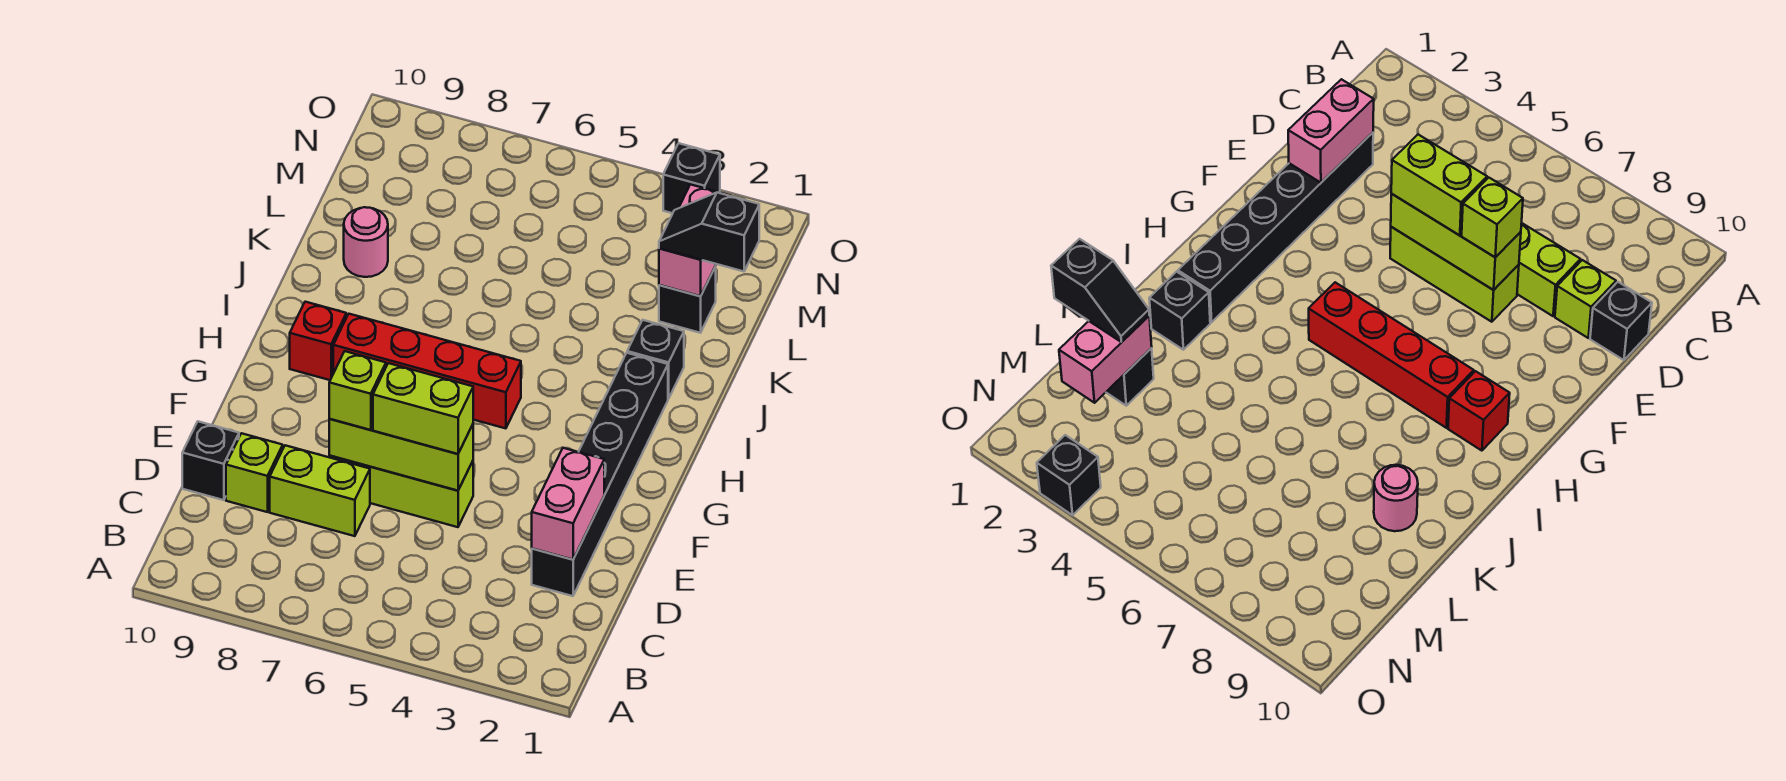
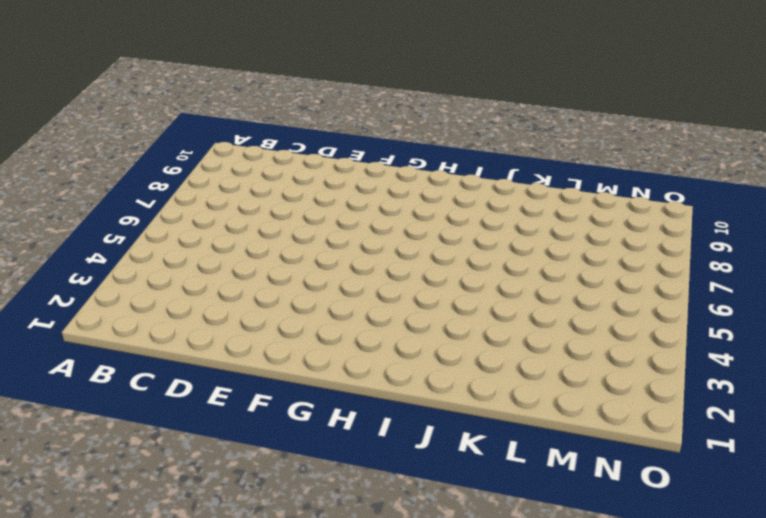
none -> black 1x6 brick [532,353,668,596]
none -> lime 1x2 brick [270,445,370,536]
none -> lime 1x1 brick [226,433,283,512]

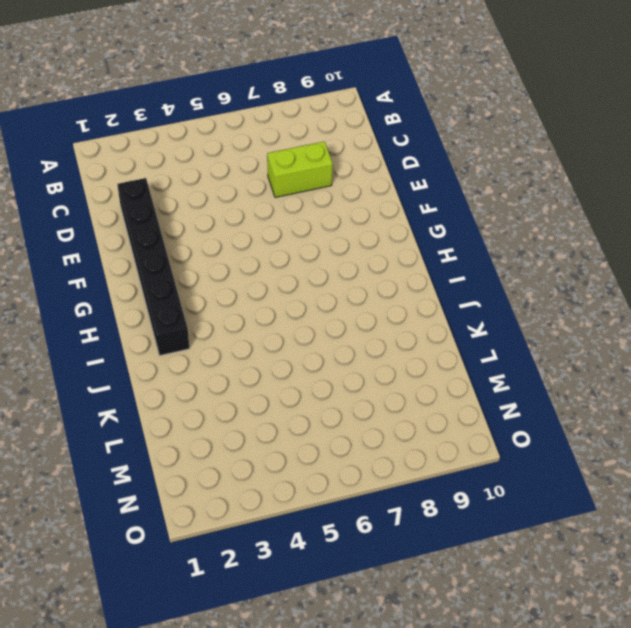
none -> lime 1x1 brick [226,433,283,512]
none -> black 1x1 brick [182,421,239,500]
none -> lime 1x3 brick [329,456,473,527]

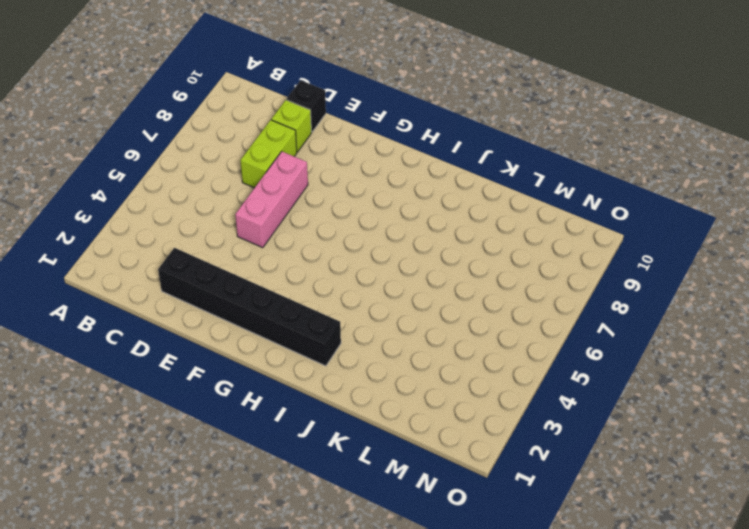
pink 1x3 brick [235,152,308,248] -> lime 1x3 brick [329,456,473,527]
none -> red 1x4 brick [333,314,521,428]
none -> red 1x1 brick [290,302,346,380]
none -> black 1x1 brick [627,320,684,399]

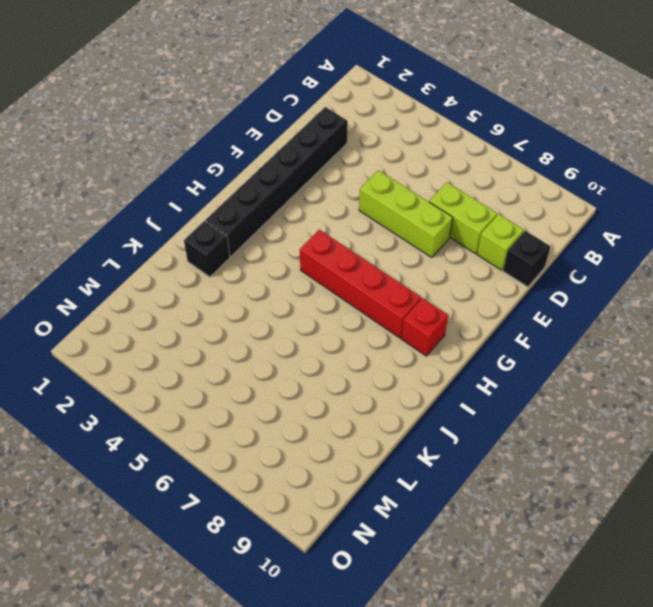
none -> pink 1x1 round brick [344,207,388,277]
none -> black 1x1 brick [659,266,716,333]
none -> black 1x1 brick [663,143,720,213]

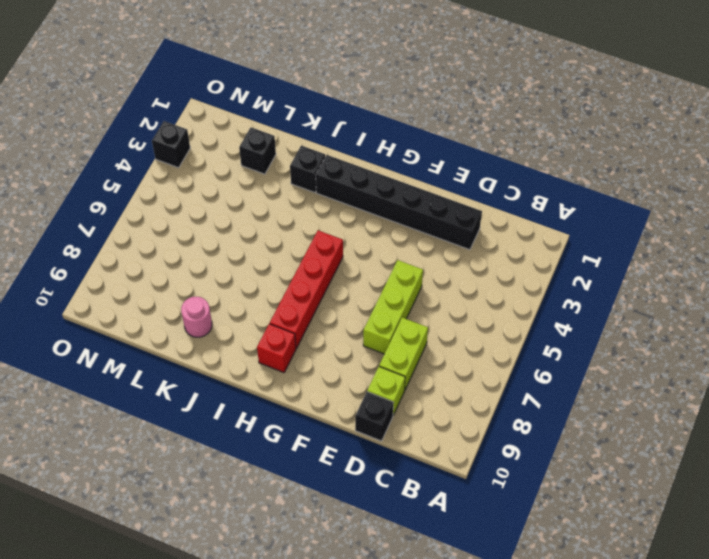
none -> pink 1x2 brick [532,448,604,559]
none -> lime 1x3 brick [329,419,473,491]
none -> pink 1x2 brick [659,184,731,296]

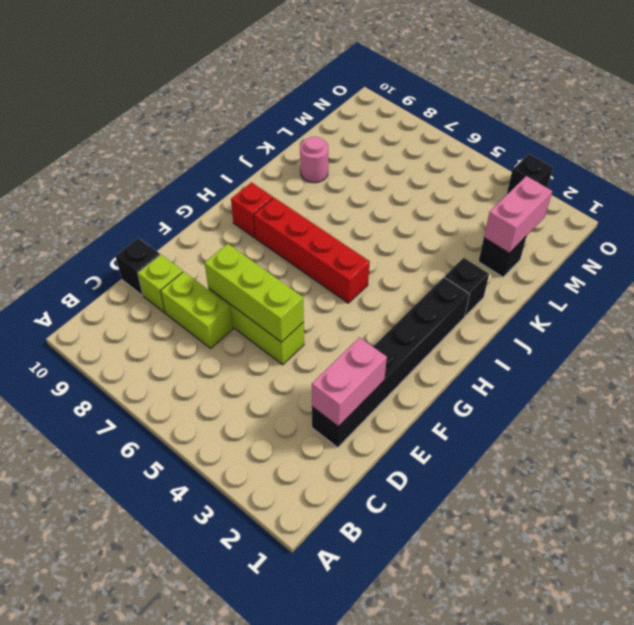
none -> lime 1x2 brick [373,363,473,454]
none -> lime 1x1 brick [329,351,386,430]
none -> black 1x2 slope [659,193,759,271]

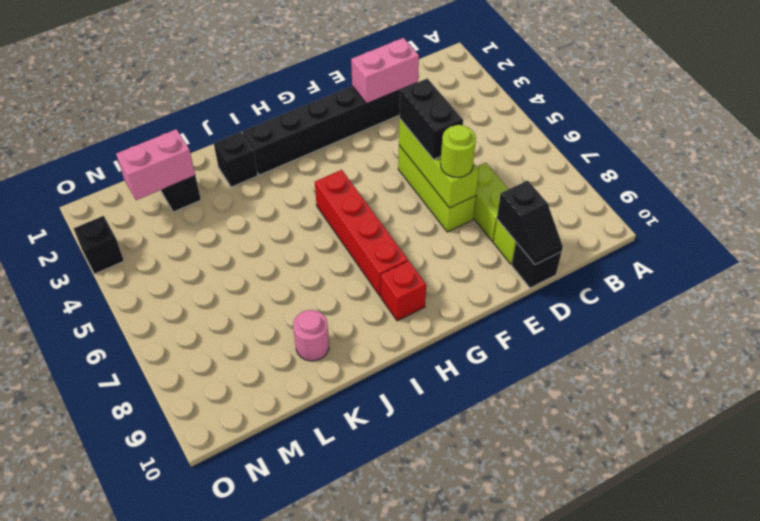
black 1x2 slope [497,181,563,265] -> black 1x2 slope moved to [659,193,759,271]
black 1x2 brick [399,78,463,159] -> lime 1x2 brick [373,363,473,454]
lime 1x1 round brick [441,125,476,177] -> lime 1x1 brick [329,351,386,430]

